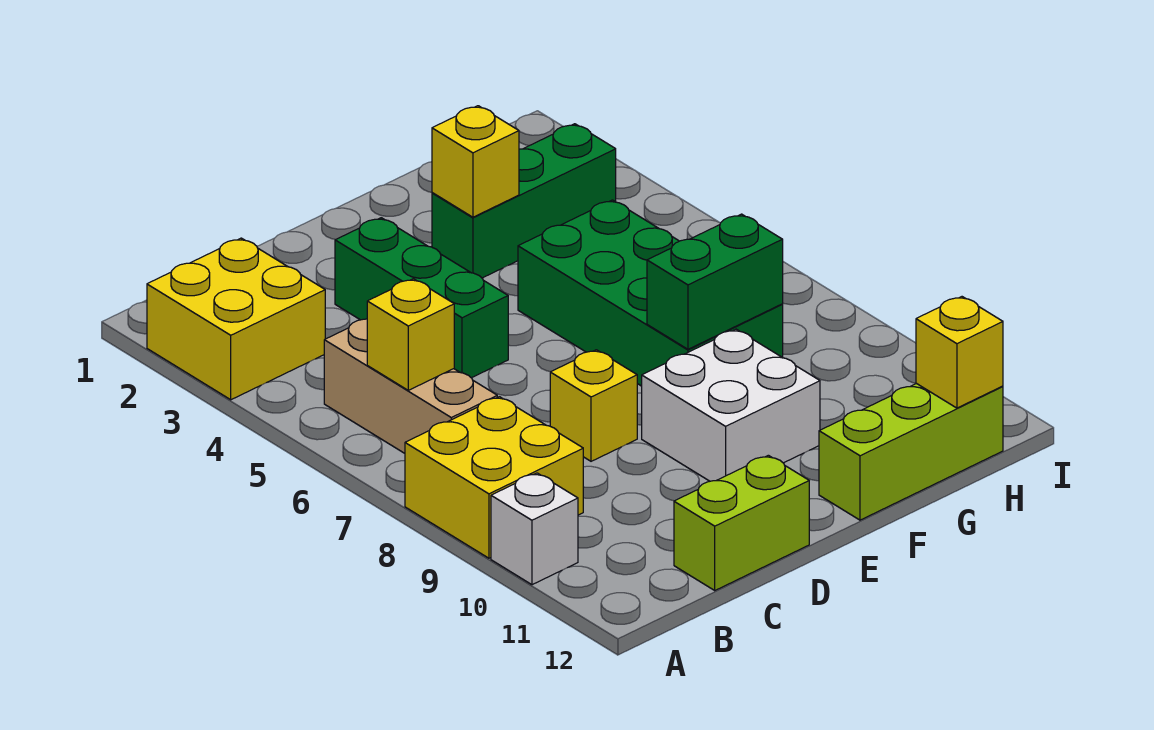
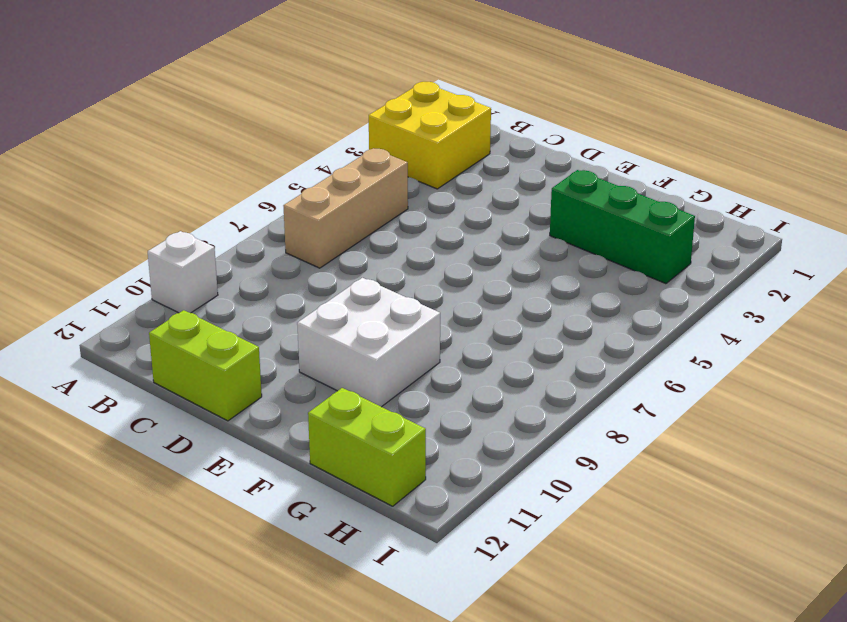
lime 1x2 brick [308,388,426,506] -> lime 1x3 brick [819,384,1003,520]
none -> yellow 2x2 brick [405,397,583,558]
none -> green 1x3 brick [335,218,508,378]
none -> yellow 1x1 brick [550,350,637,461]

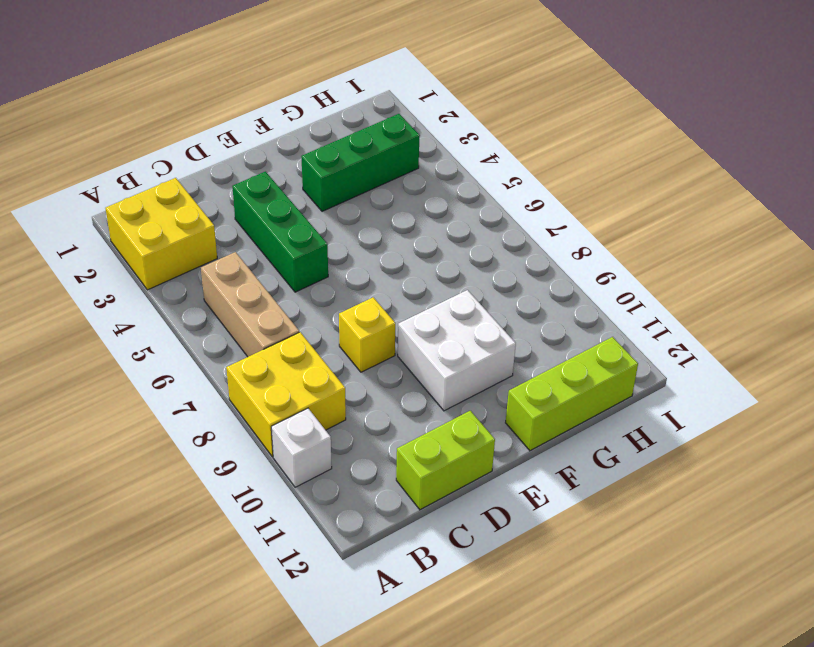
none -> green 2x4 brick [518,200,783,386]
none -> yellow 1x1 brick [367,279,454,390]
none -> yellow 1x1 brick [432,106,519,217]

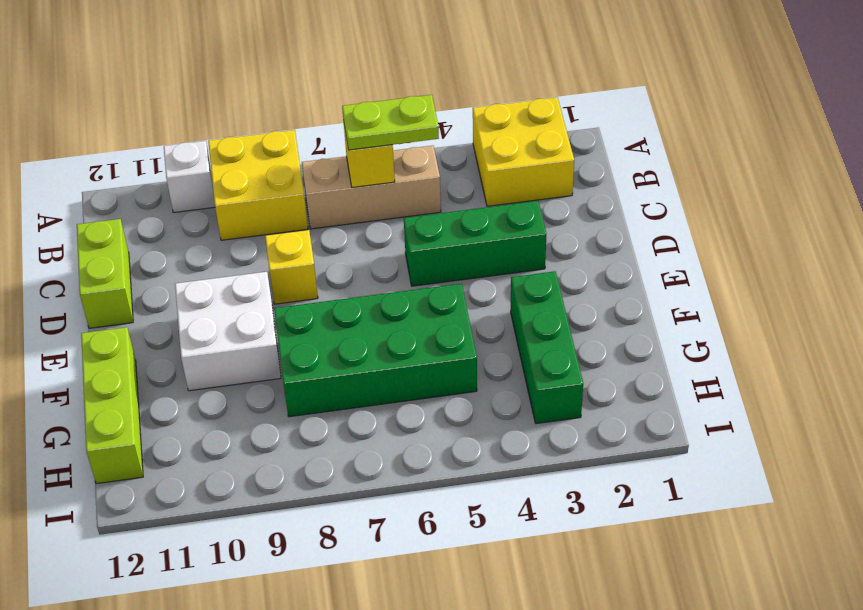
lime 1x2 plate [342,95,439,150] -> none
none -> yellow 1x1 brick [432,106,519,217]
none -> green 1x2 brick [647,214,783,349]
none -> yellow 1x1 brick [916,297,1003,408]

